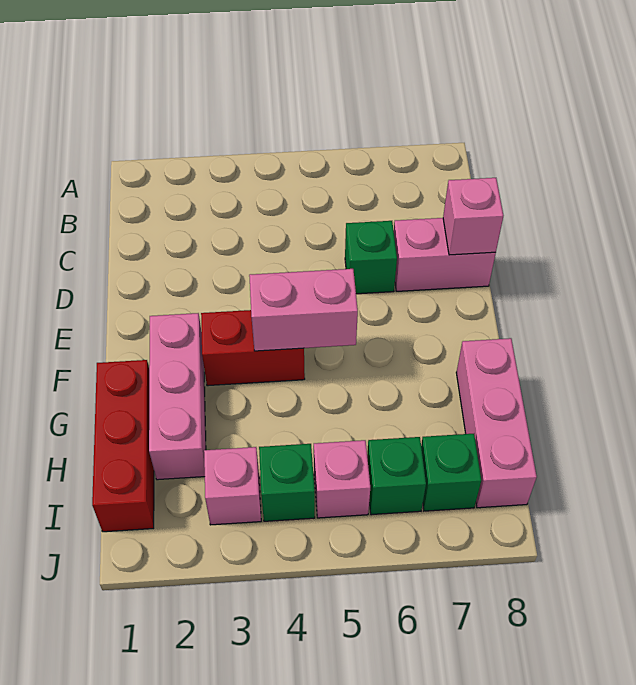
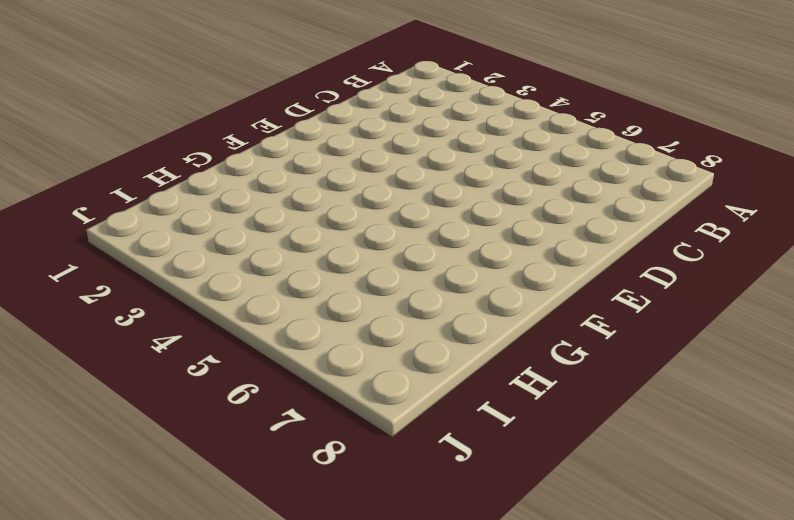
none -> green 1x1 brick [345,221,397,294]
none -> pink 1x2 brick [394,218,496,291]
none -> pink 1x3 brick [149,313,206,480]

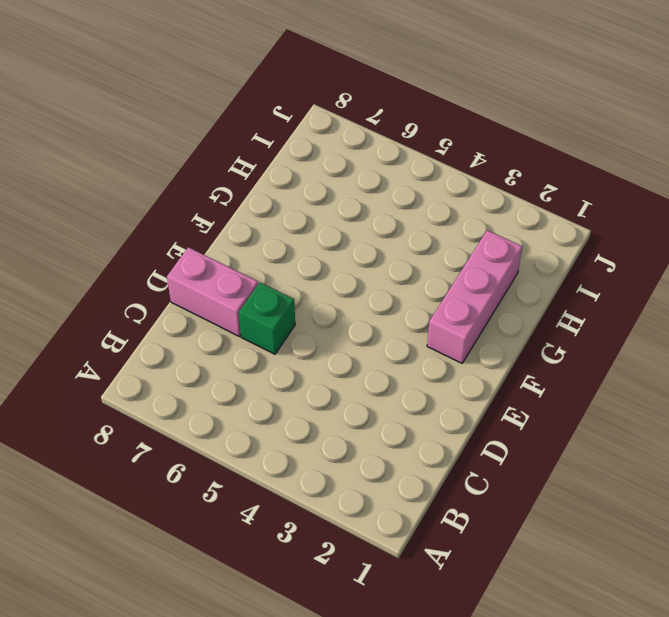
none -> red 1x2 brick [201,310,305,386]
none -> red 1x3 brick [92,360,154,532]
none -> pink 1x3 brick [456,338,537,508]

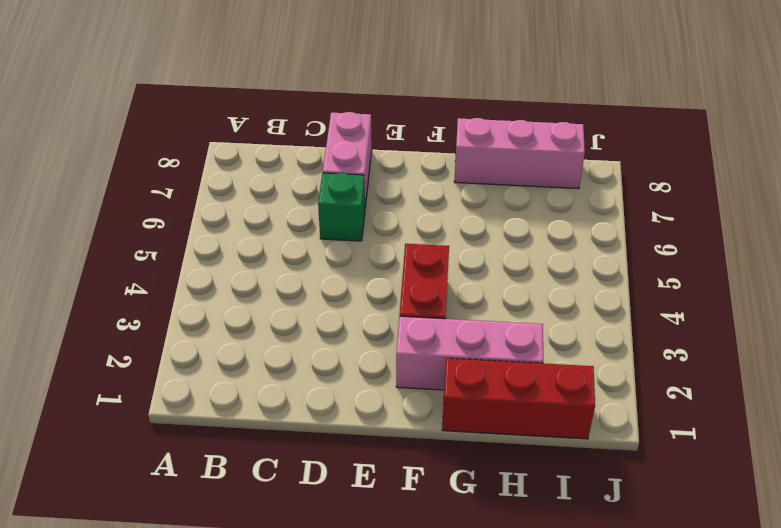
none -> pink 1x1 brick [204,447,261,525]
none -> green 1x1 brick [259,444,315,521]
none -> pink 1x1 brick [314,440,370,518]

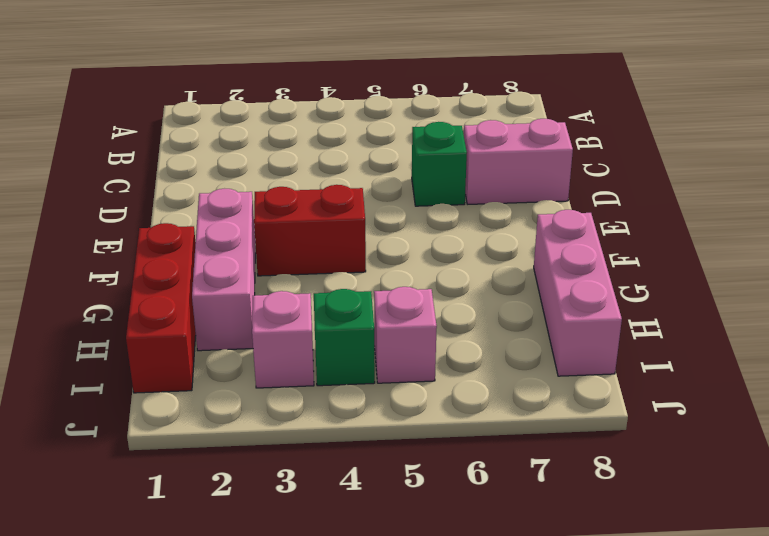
none -> green 1x1 brick [367,437,426,515]
none -> green 1x1 brick [421,434,481,511]
none -> pink 1x1 brick [443,178,503,255]

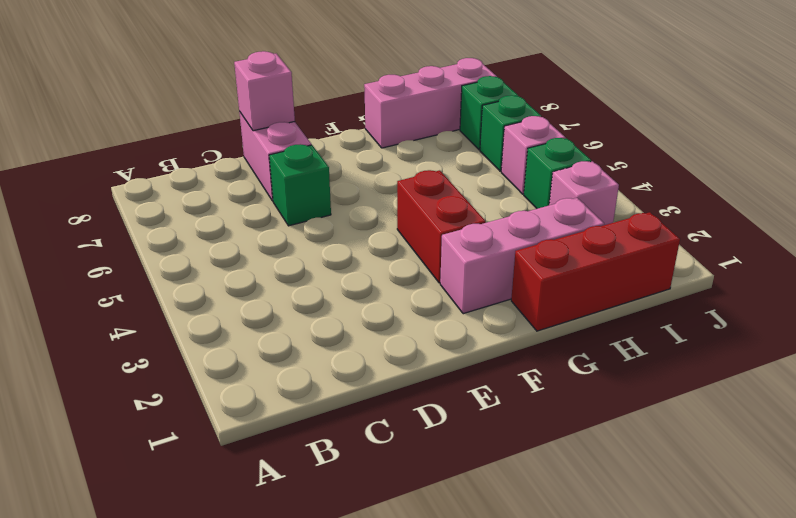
none -> pink 1x2 brick [249,269,358,351]

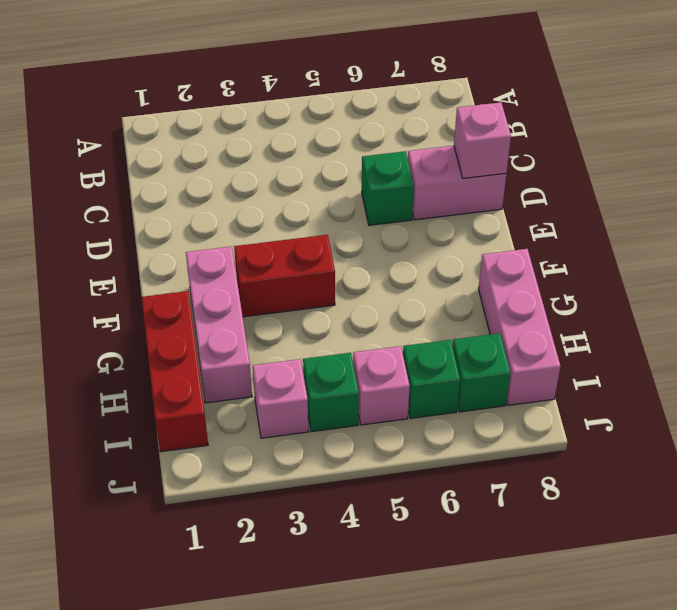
none -> pink 1x2 brick [249,269,358,351]

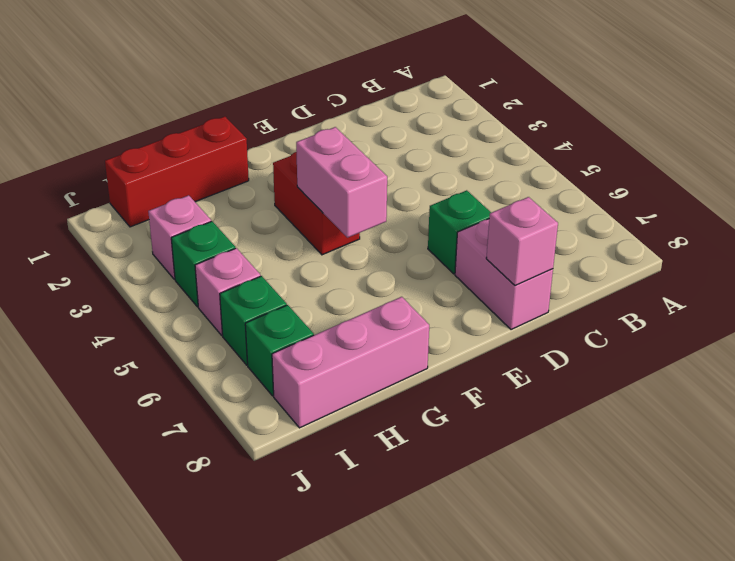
none -> pink 1x3 brick [149,313,206,480]

